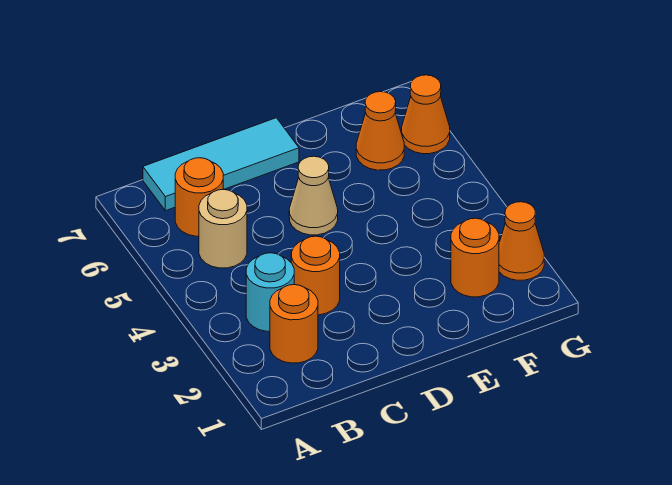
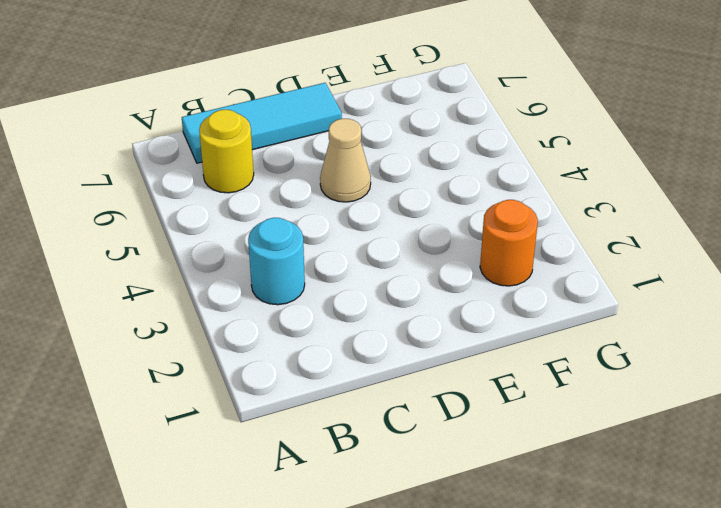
yellow 1x1 round brick [199,110,254,193] -> orange 1x1 round brick [175,158,223,236]
none -> orange 1x1 round brick [270,285,318,363]
none -> tan 1x1 round brick [199,189,247,268]

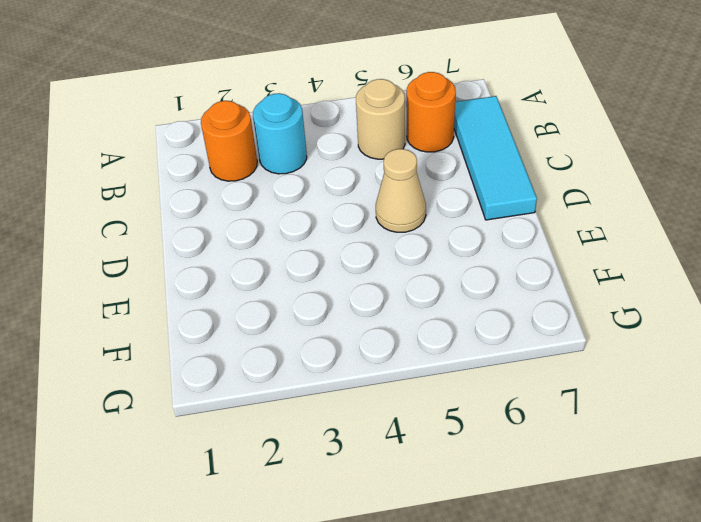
none -> orange 1x1 round brick [291,236,340,315]
none -> orange 1x1 round brick [451,218,499,297]

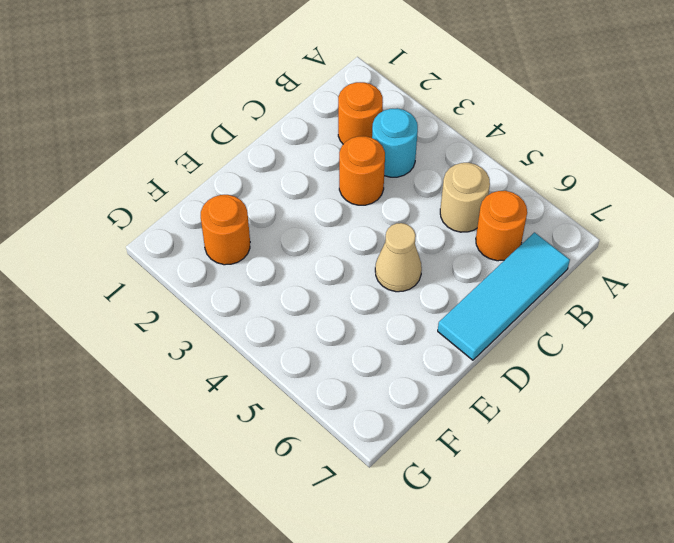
none -> orange 1x1 cone [356,92,404,170]
none -> orange 1x1 cone [499,202,544,280]

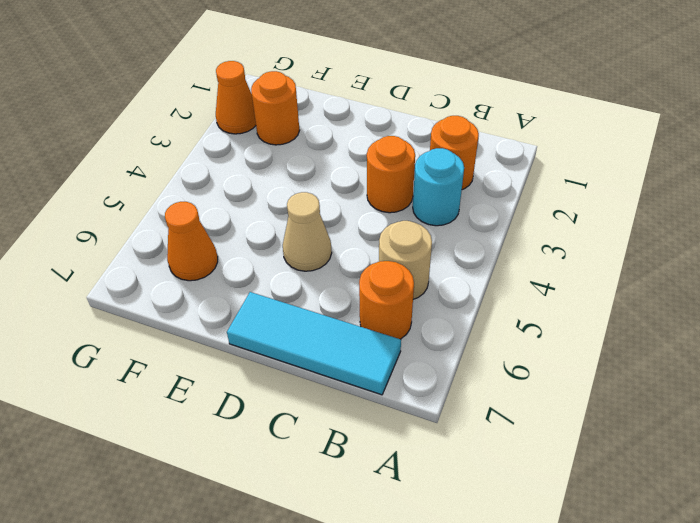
none -> orange 1x1 cone [402,75,450,154]

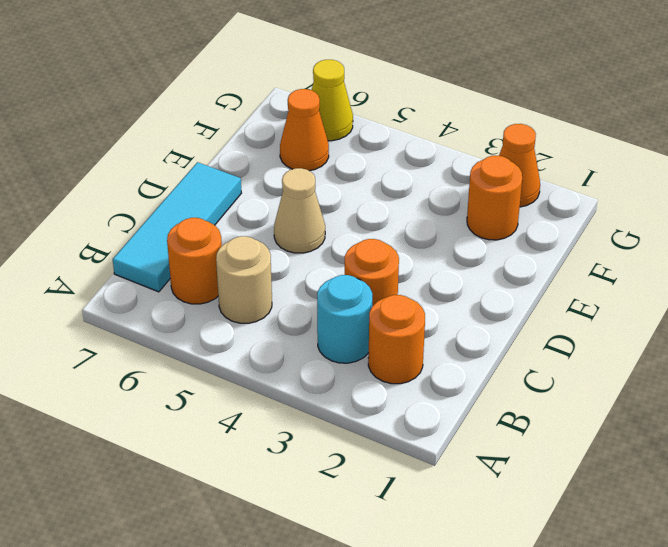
yellow 1x1 cone [312,60,353,141] -> orange 1x1 cone [402,75,450,154]

